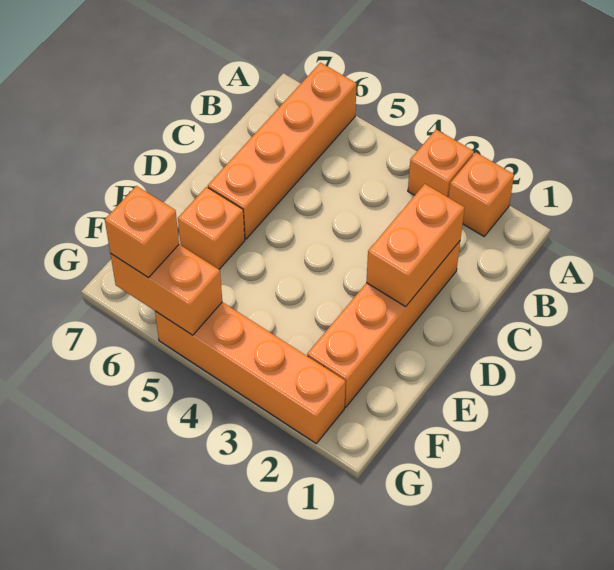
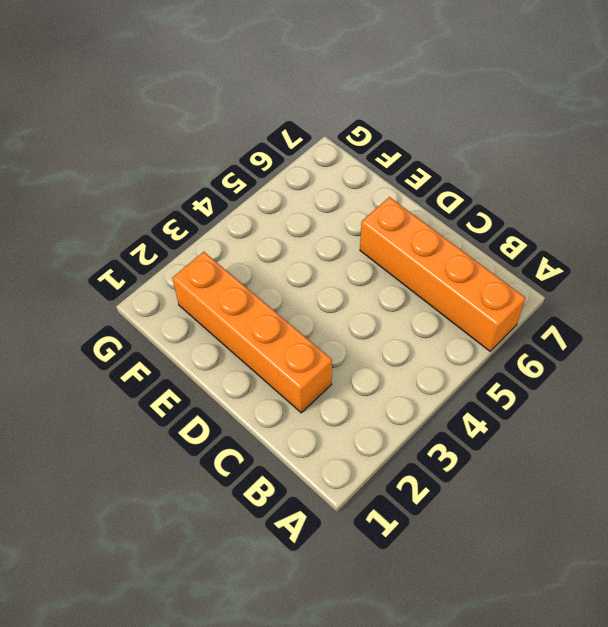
none -> orange 1x1 brick [449,153,514,236]
none -> orange 1x1 brick [408,129,474,198]

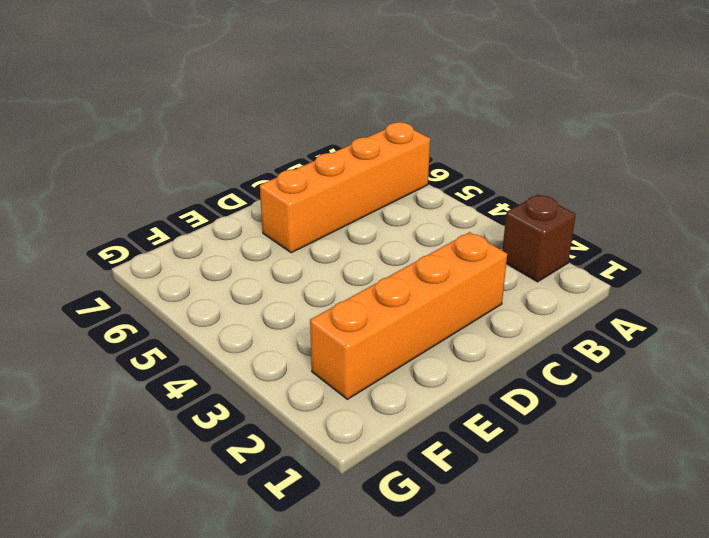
brown 1x1 brick [502,195,576,282] -> orange 1x1 brick [449,153,514,236]
none -> orange 1x1 brick [408,129,474,198]
none -> orange 1x1 brick [178,187,245,269]

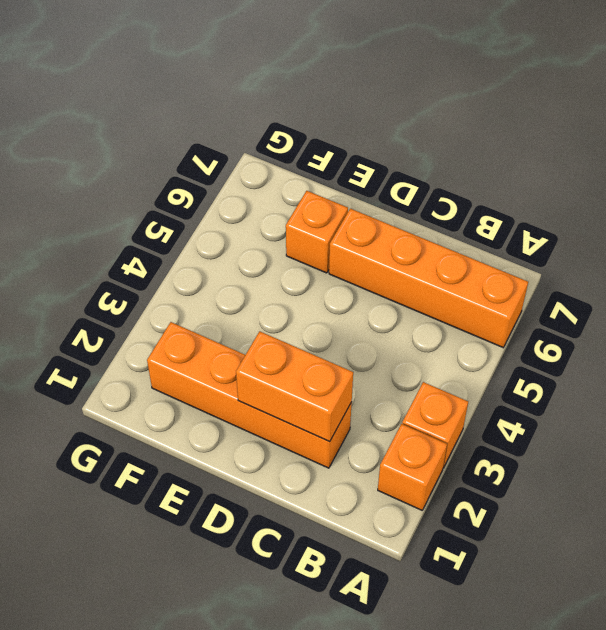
none -> orange 1x4 brick [155,302,345,443]
none -> orange 1x2 brick [110,245,222,335]

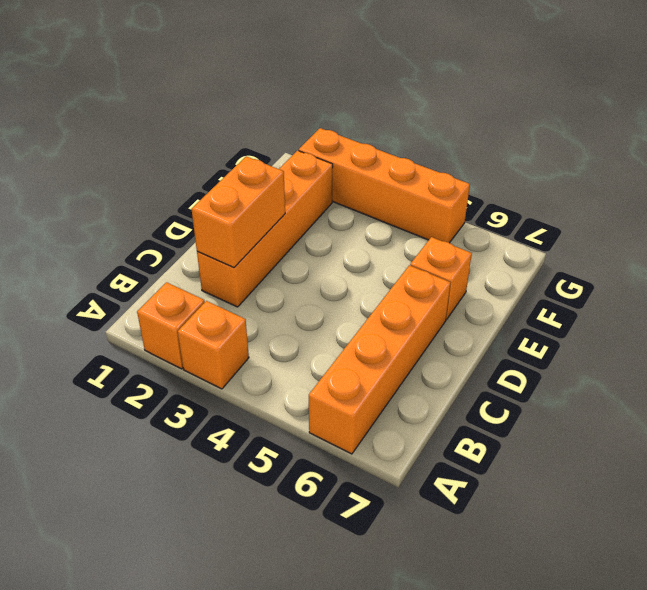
none -> orange 1x2 brick [110,245,222,335]
none -> orange 1x1 brick [105,186,179,278]

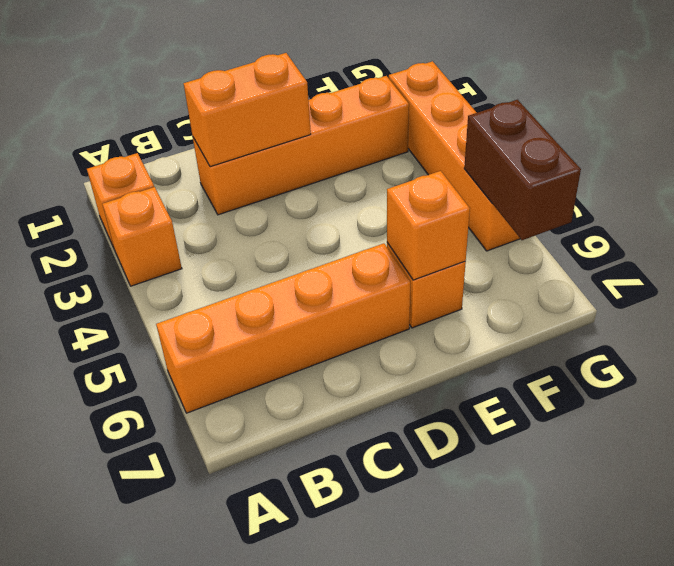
orange 1x1 brick [387,171,470,280] -> orange 1x1 brick moved to [105,186,179,278]
brown 1x2 brick [464,100,581,240] -> orange 1x2 brick [110,245,222,335]

